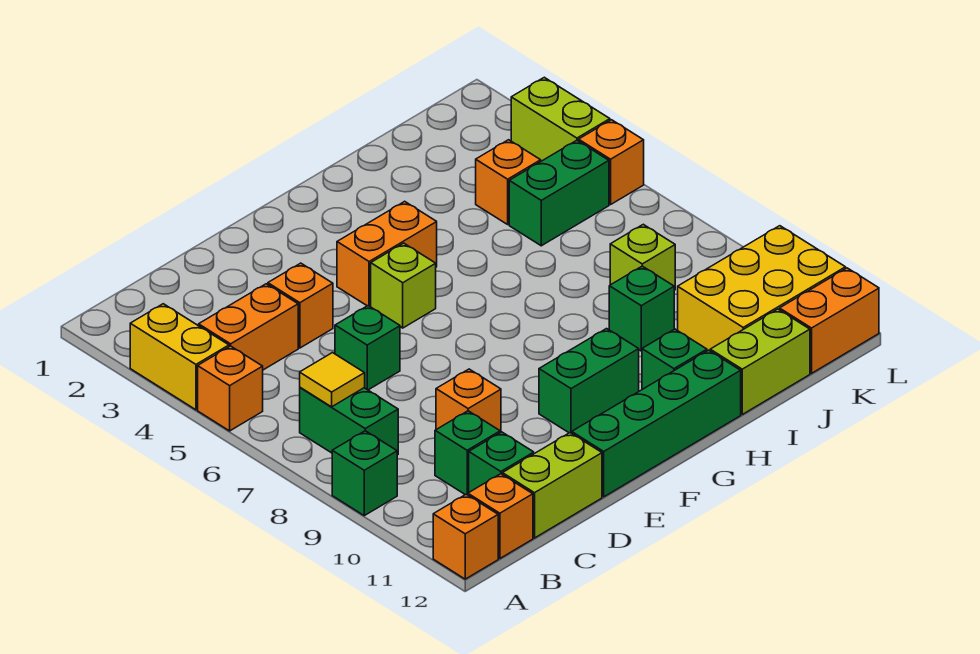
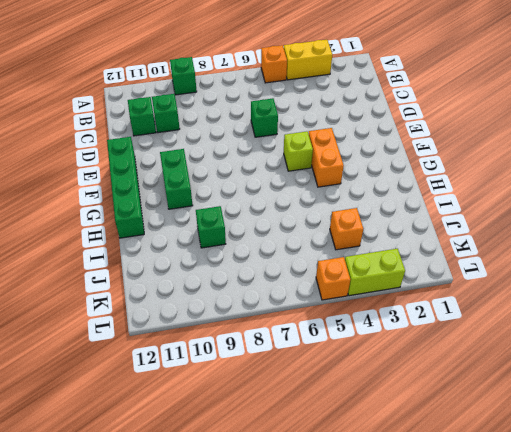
none -> orange 1x1 brick [433,494,498,579]
none -> orange 1x2 brick [199,284,298,370]
none -> green 1x2 brick [300,388,398,455]

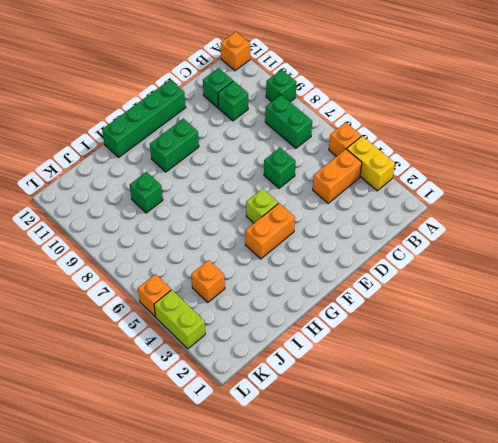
none -> orange 1x1 brick [468,474,533,559]
none -> lime 1x2 brick [502,433,602,538]
none -> orange 1x1 brick [268,263,333,348]

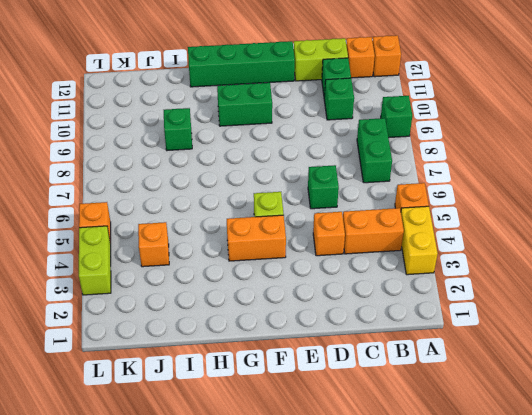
none -> orange 1x1 brick [436,369,501,433]
none -> green 1x1 brick [642,329,707,389]
none -> lime 1x2 brick [710,309,810,414]

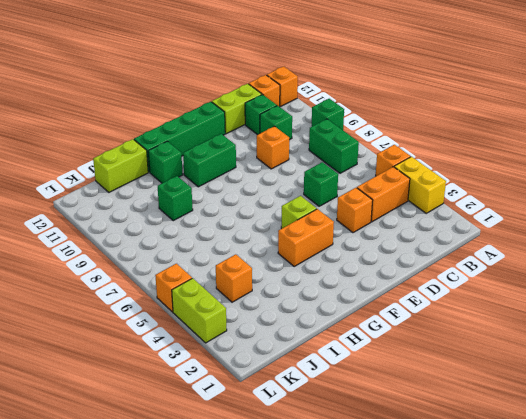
none -> green 1x2 brick [509,140,609,246]
none -> lime 1x1 brick [610,224,675,290]
none -> yellow 2x3 brick [678,226,846,351]

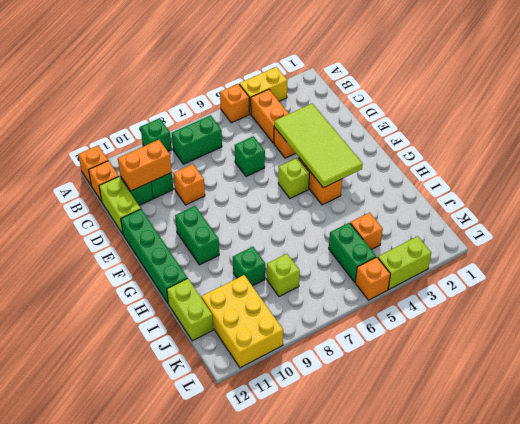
orange 1x2 brick [118,140,172,191] -> orange 1x2 brick turned to [780,268,879,373]
lime 2x4 tile [274,104,363,188] -> none
none -> green 1x1 brick [642,329,707,389]
none -> yellow 1x1 tile [300,353,365,407]

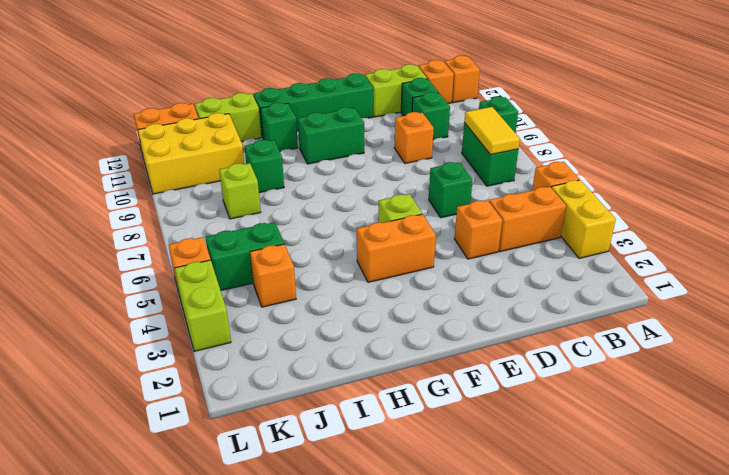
yellow 1x2 tile [464,107,520,155] -> yellow 1x1 tile [300,353,365,407]

